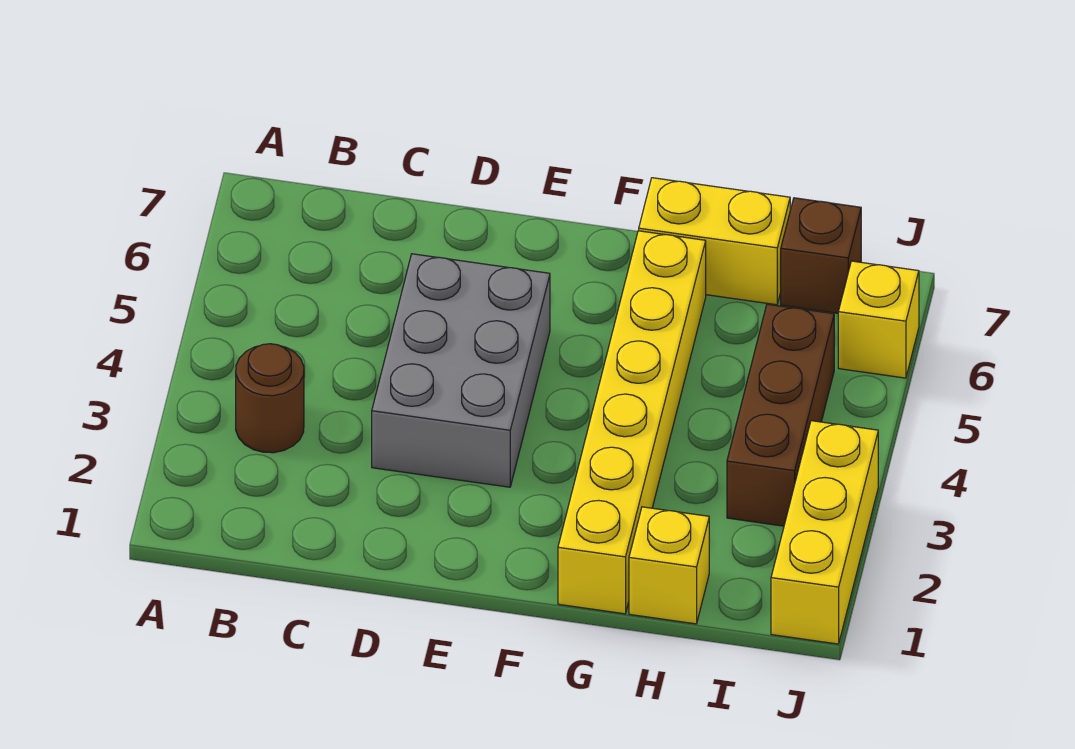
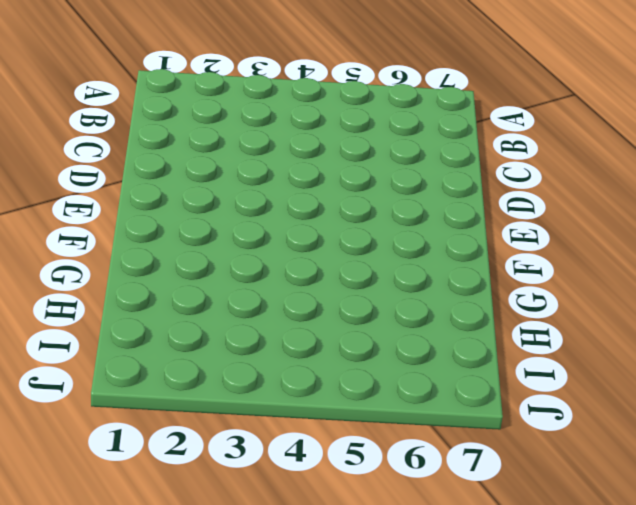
none -> brown 1x1 round brick [236,344,304,453]
none -> grey 2x3 brick [372,254,550,487]

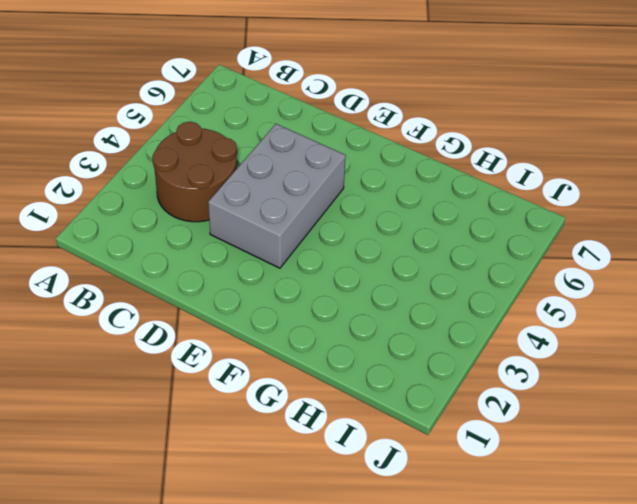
brown 2x2 round brick [152,122,237,222] -> brown 1x1 round brick [236,344,304,453]
none -> yellow 1x6 brick [558,231,706,614]
none -> yellow 1x2 brick [639,178,790,305]

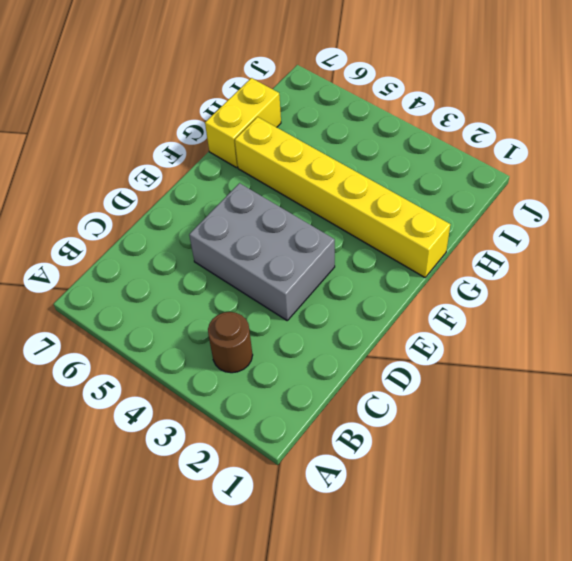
none -> yellow 1x1 brick [629,507,709,624]
none -> brown 1x3 brick [727,304,834,526]

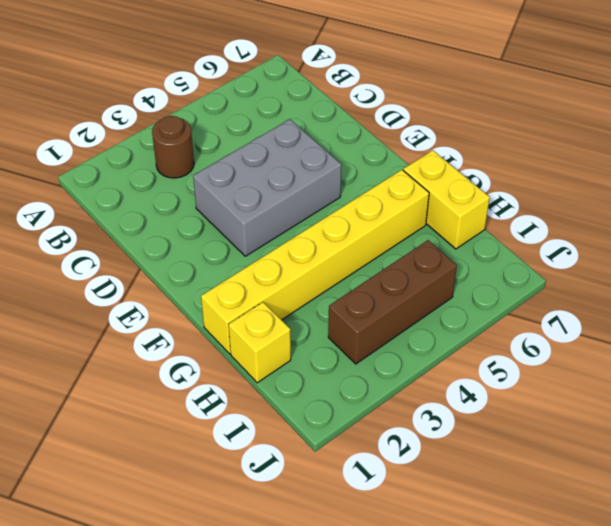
none -> brown 1x1 brick [781,198,861,313]
none -> yellow 1x3 brick [771,421,878,644]

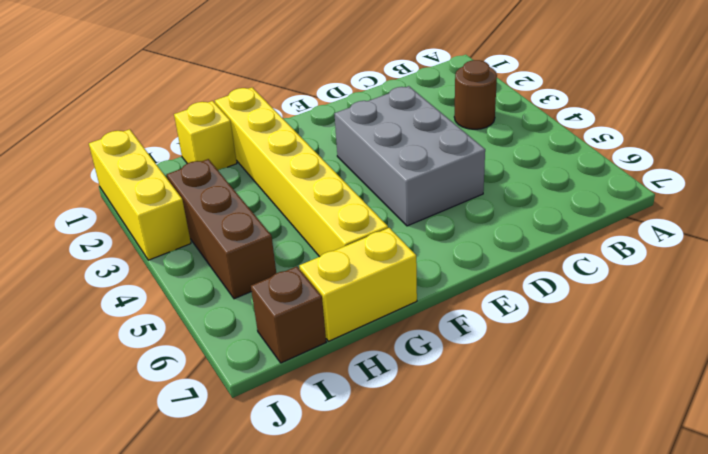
none -> yellow 1x1 brick [838,261,919,378]

